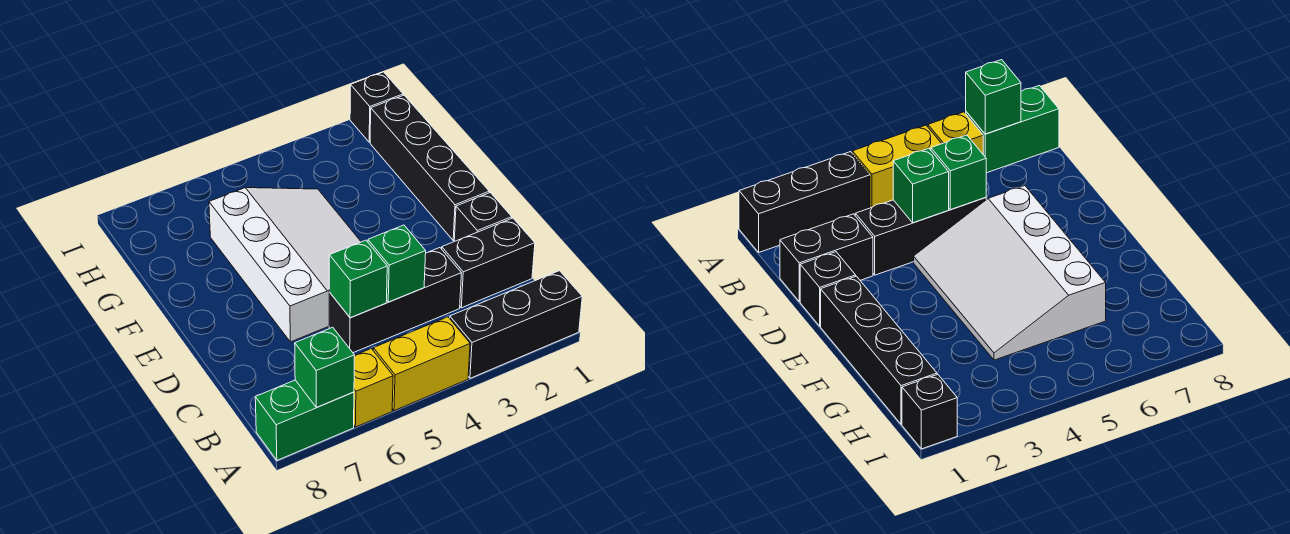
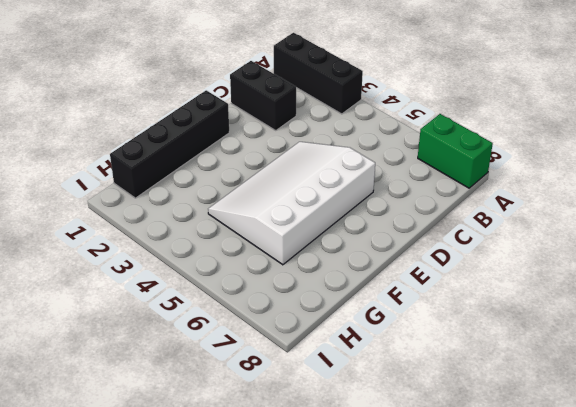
none -> yellow 1x2 brick [373,317,470,411]
none -> yellow 1x1 brick [354,349,393,427]
none -> black 1x3 brick [329,248,461,353]

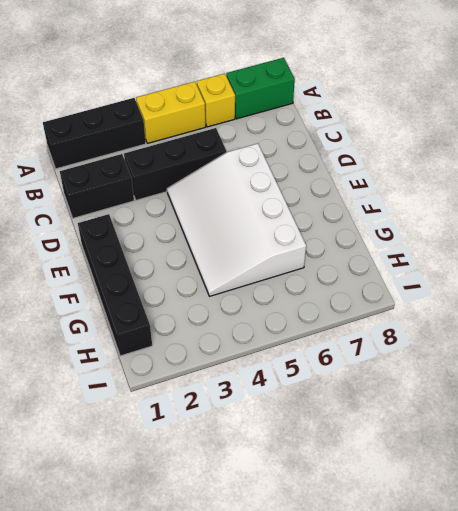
none -> black 1x1 brick [454,193,512,241]
none -> black 1x1 brick [350,72,403,142]
none -> green 1x1 brick [295,327,355,407]

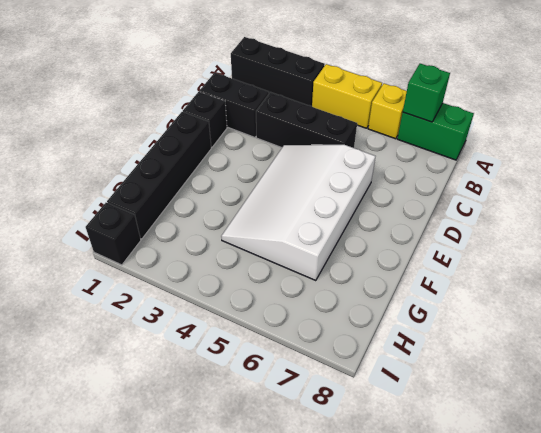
none -> green 1x1 brick [368,225,426,302]
none -> green 1x1 brick [329,240,387,318]

